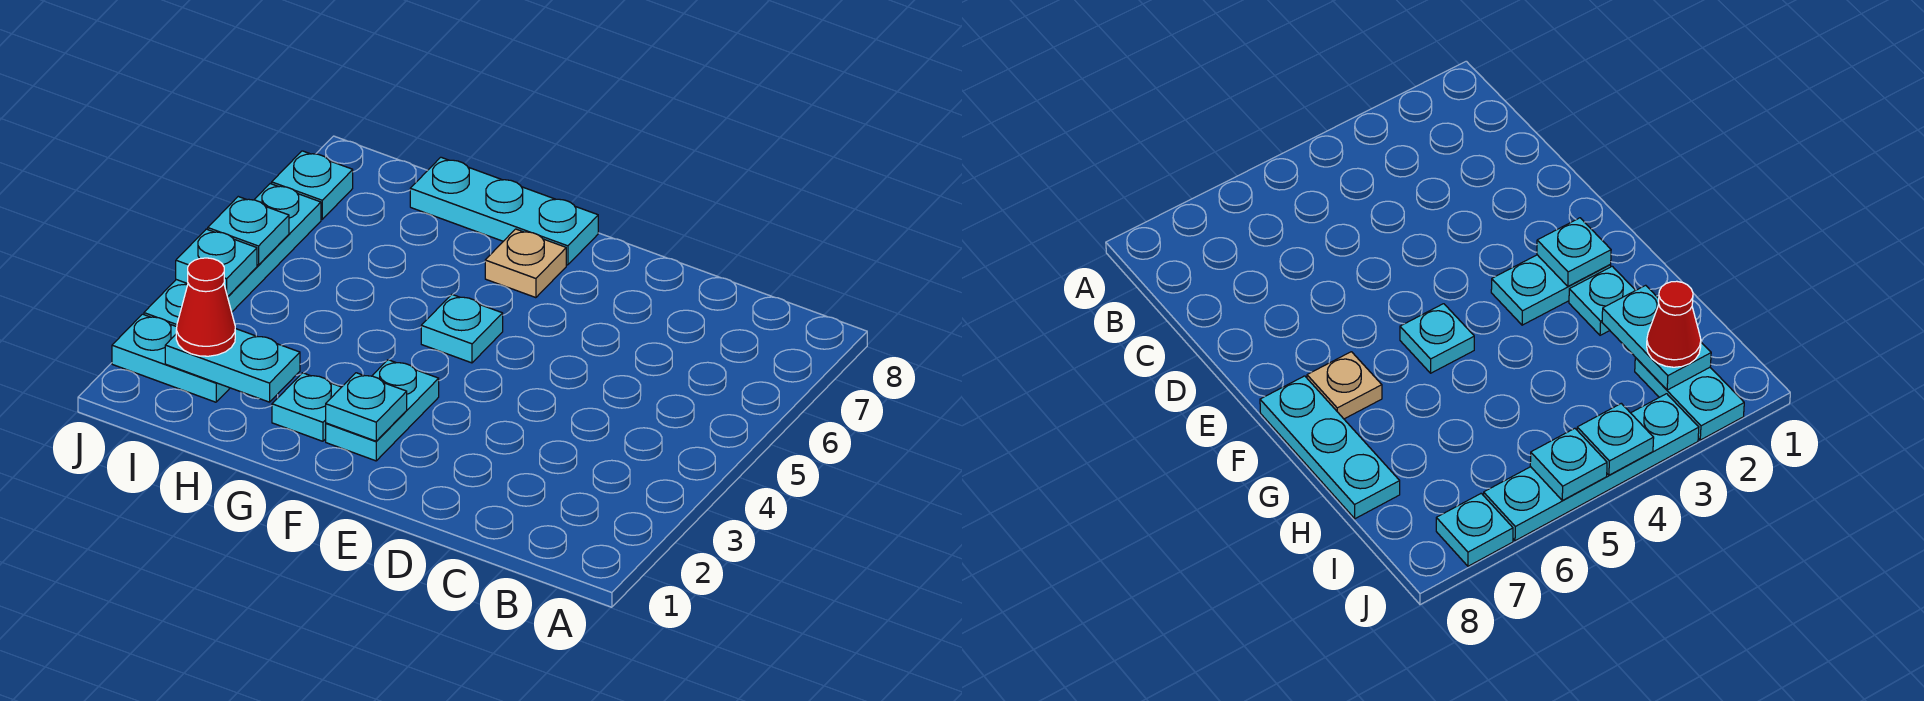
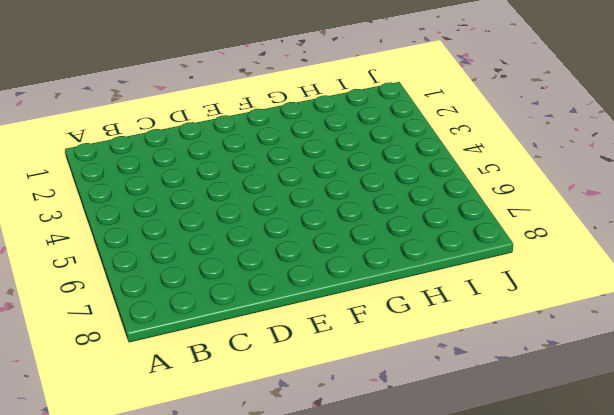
none -> cyan 1x2 plate [326,360,439,461]
none -> cyan 1x1 plate [421,294,503,363]
none -> tan 1x1 plate [485,229,566,298]

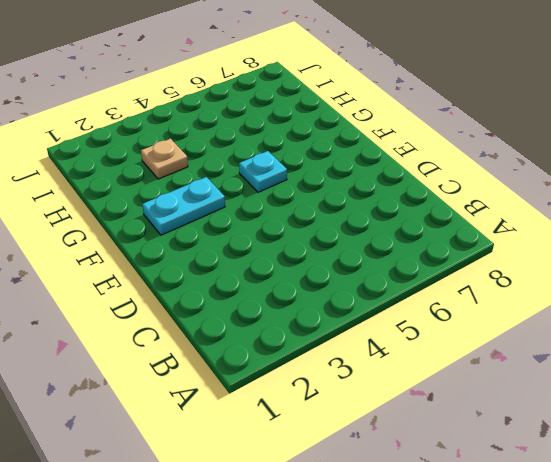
tan 1x1 plate [141,139,188,179] -> tan 1x1 plate moved to [485,229,566,298]
none -> cyan 1x3 plate [410,157,598,265]
none -> cyan 1x1 plate [272,373,341,441]
none -> cyan 1x2 plate [112,314,230,402]

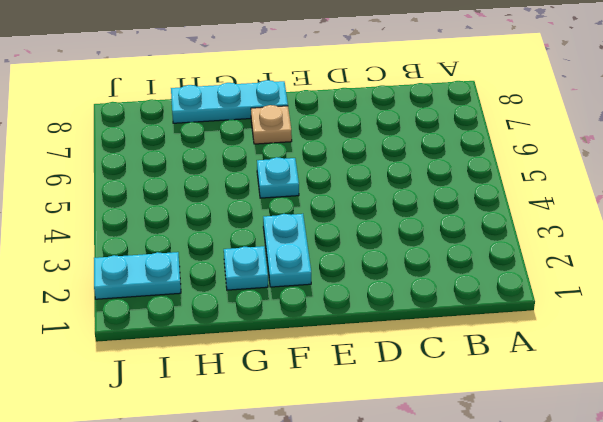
none -> cyan 1x4 plate [144,184,321,327]
none -> cyan 1x1 plate [272,151,353,219]
none -> cyan 1x1 plate [326,373,407,441]

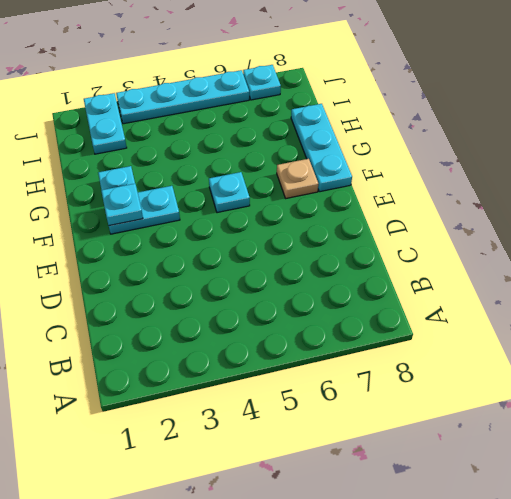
none -> cyan 1x2 plate [165,329,300,402]
none -> cyan 1x1 plate [176,229,257,297]
none -> cyan 1x1 plate [208,197,289,265]

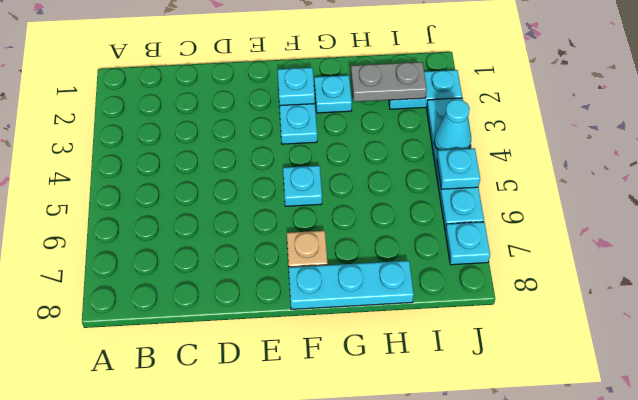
grey 1x2 plate [351,62,427,102] -> cyan 1x2 plate [165,329,300,402]
cyan 1x1 cone [434,99,471,150] -> cyan 1x1 plate [176,229,257,297]
none -> red 1x1 cone [176,258,235,356]

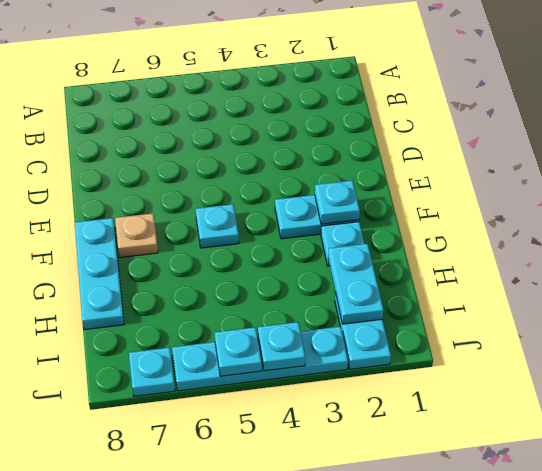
none -> red 1x1 cone [176,258,235,356]

